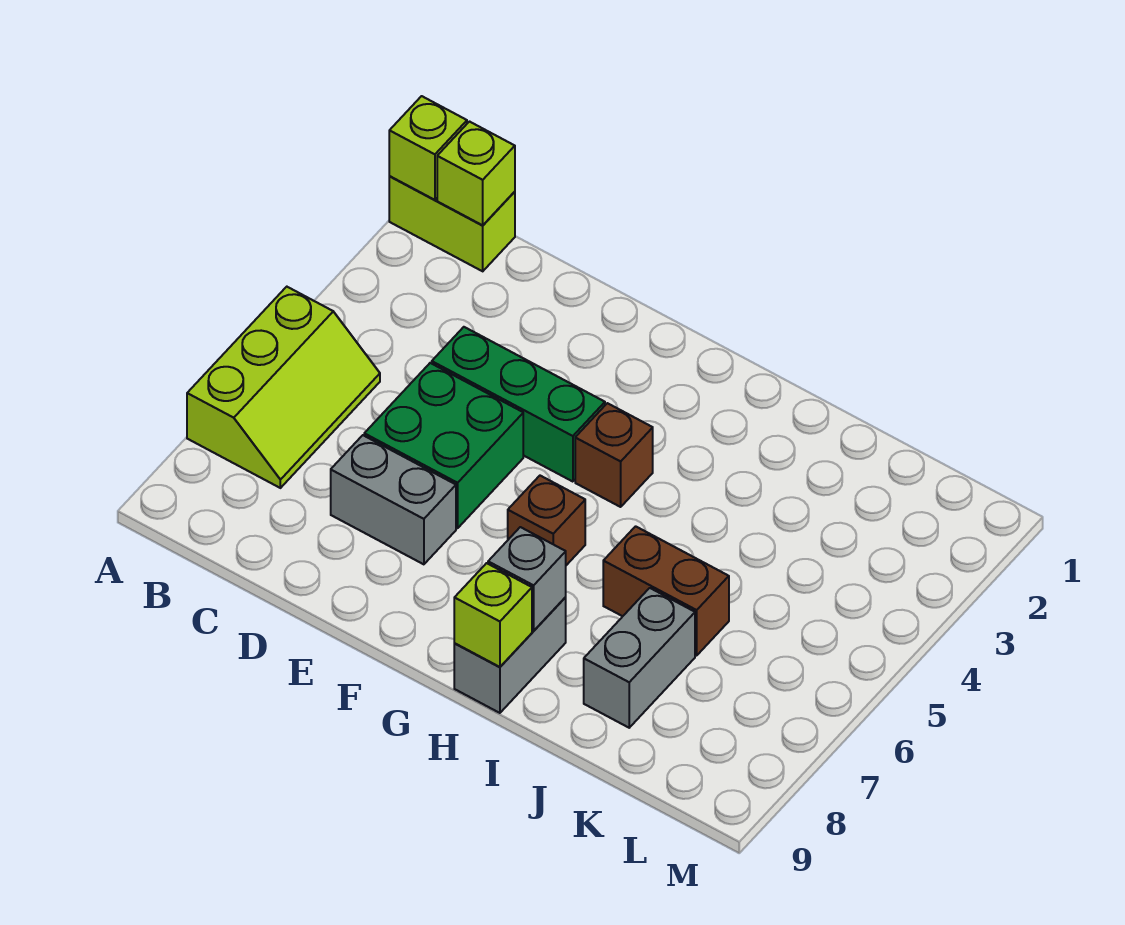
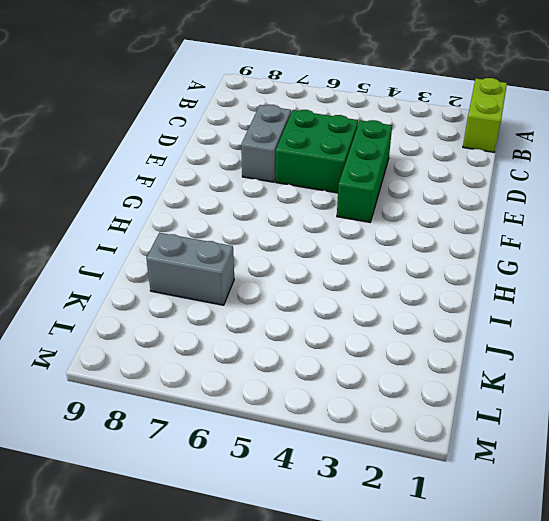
none -> lime 2x3 slope [187,287,380,488]
none -> brown 1x1 brick [575,403,653,507]
none -> brown 1x1 brick [508,476,585,565]

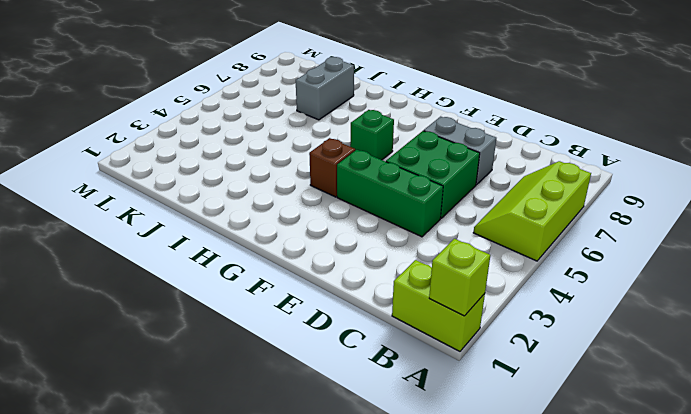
green 1x1 brick [350,110,394,160] -> brown 1x1 brick [508,476,585,565]
none -> grey 1x2 brick [454,598,566,713]
none -> brown 1x2 brick [603,526,729,656]
none -> lime 1x1 brick [437,122,515,225]

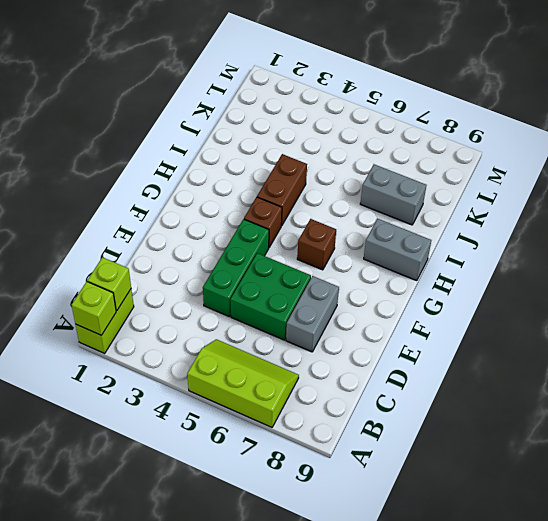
brown 1x2 brick [257,154,307,226] -> brown 1x2 brick moved to [603,526,729,656]
none -> grey 1x1 brick [488,527,566,631]
none -> lime 1x1 brick [454,563,532,667]

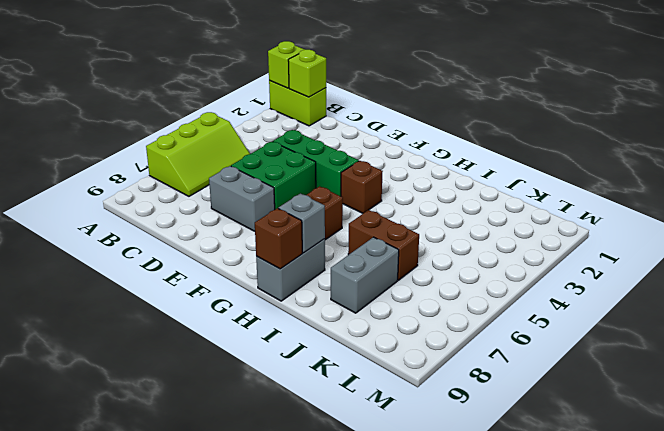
brown 1x1 brick [255,208,302,269] -> lime 1x1 brick [454,563,532,667]

